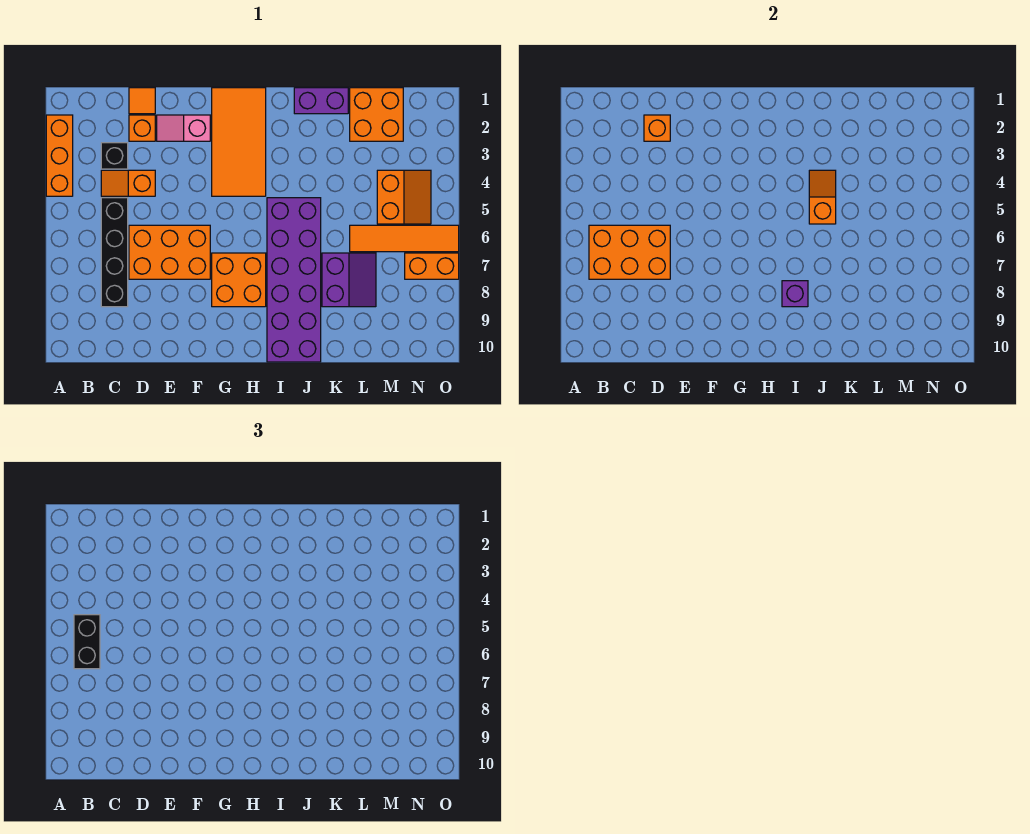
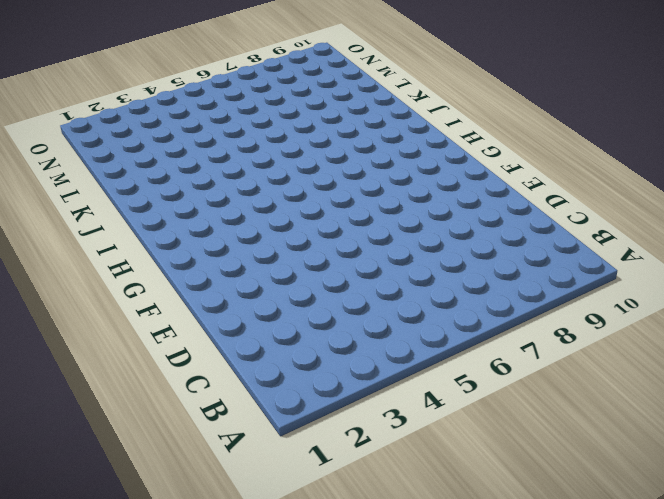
none -> orange 1x3 brick [46,115,73,196]
none -> black 1x1 brick [101,143,128,169]
none -> orange 1x2 slope [101,170,155,196]

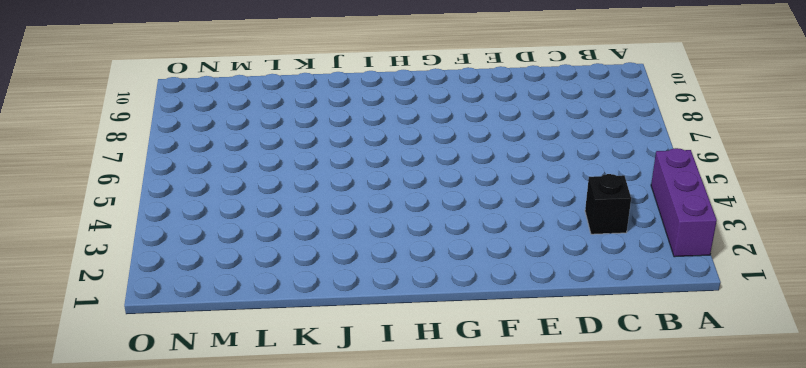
purple 1x3 brick [651,148,717,257] -> orange 1x3 brick [46,115,73,196]
none -> orange 1x2 slope [101,170,155,196]
none -> black 1x4 brick [101,198,128,307]
none -> orange 1x1 tile [129,88,155,114]

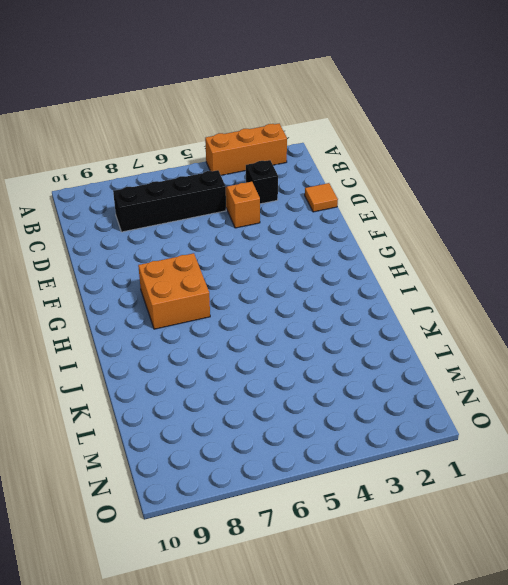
none -> orange 1x1 brick [129,115,155,141]
none -> orange 2x3 brick [129,225,210,279]
none -> pink 1x2 slope [157,115,210,141]

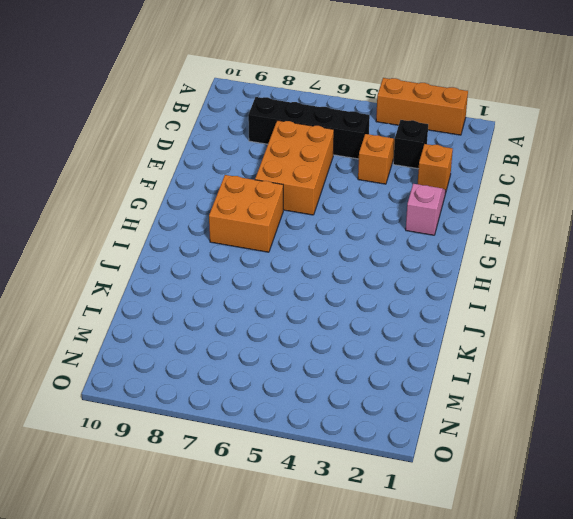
none -> orange 1x1 tile [129,88,155,114]
none -> orange 2x4 tile [212,88,266,196]
none -> purple 2x6 brick [267,198,321,362]

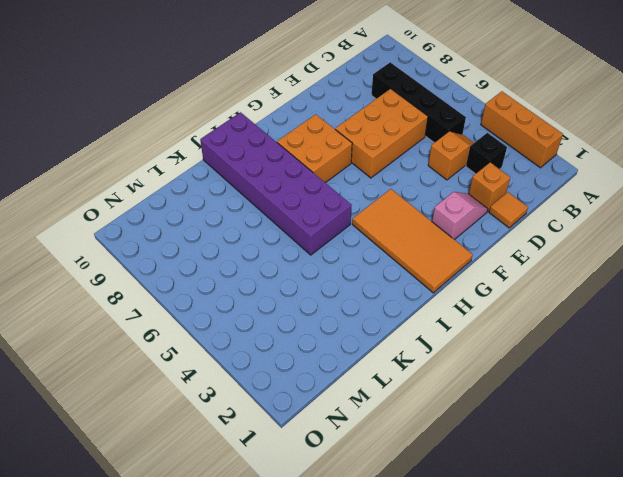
none -> purple 1x2 brick [294,88,348,114]
none -> purple 2x2 slope [322,253,376,307]
none -> orange 2x2 brick [350,88,403,141]

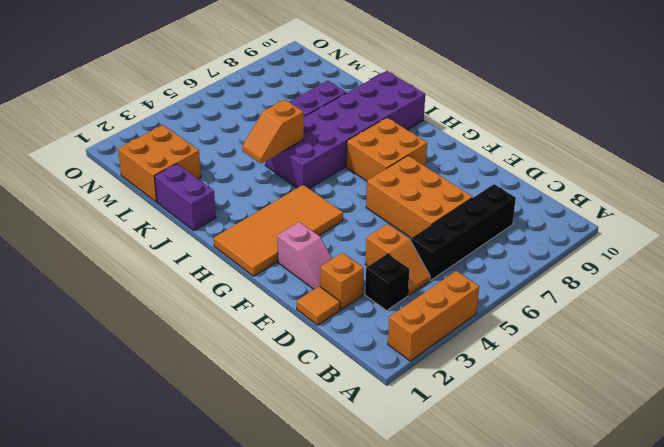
none -> orange 1x4 tile [350,225,459,252]
none -> orange 2x2 slope [377,170,431,224]
none -> orange 1x2 brick [405,253,459,279]

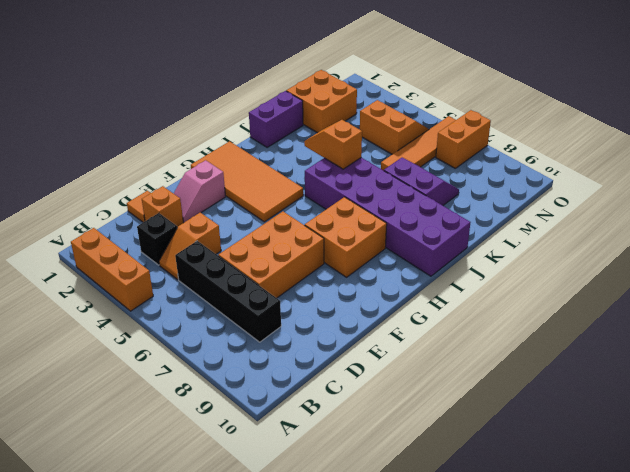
none -> orange 2x3 brick [589,225,670,279]
none -> orange 1x1 brick [644,115,670,141]
none -> purple 1x1 brick [782,281,808,307]

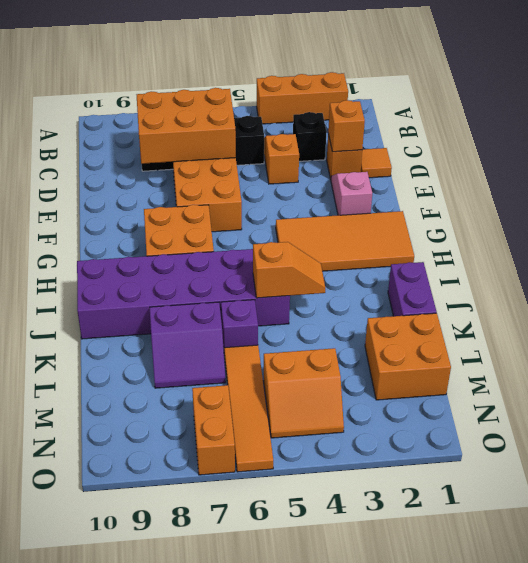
orange 2x3 brick [137,88,236,164] -> orange 2x3 brick turned to [589,225,670,279]
purple 1x1 brick [221,300,258,348] -> purple 1x1 brick moved to [782,281,808,307]
none -> black 1x2 brick [74,615,100,669]

